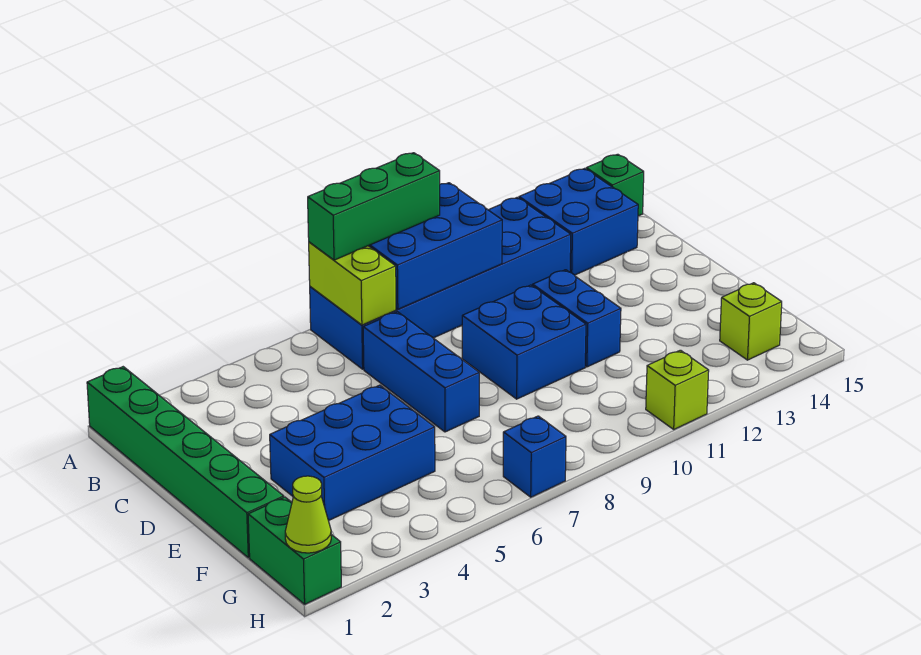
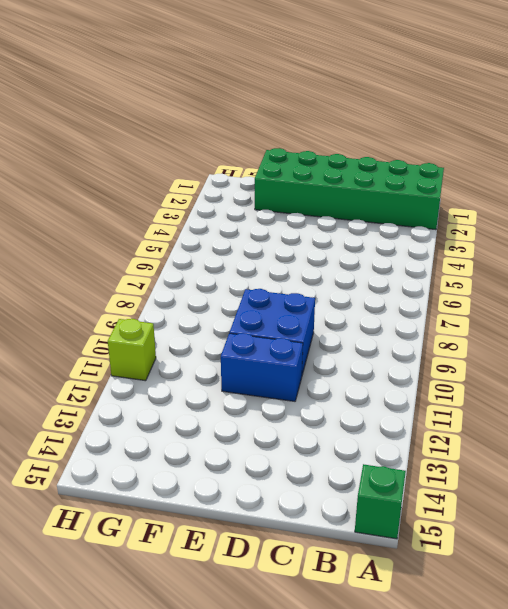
green 2x6 brick [255,148,444,230] -> green 1x6 brick [87,367,284,558]
none -> blue 2x6 brick [310,197,571,369]
none -> blue 2x2 brick [519,168,638,275]
none -> blue 1x3 brick [363,312,479,432]

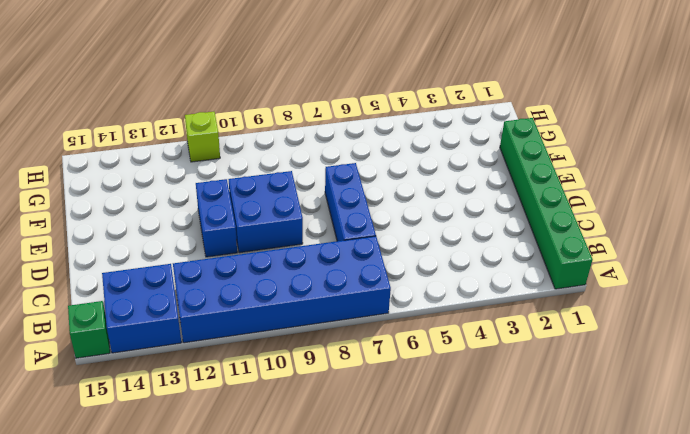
none -> blue 2x3 brick [270,385,435,521]
none -> green 1x2 brick [248,497,341,604]
none -> lime 1x1 brick [720,283,782,360]

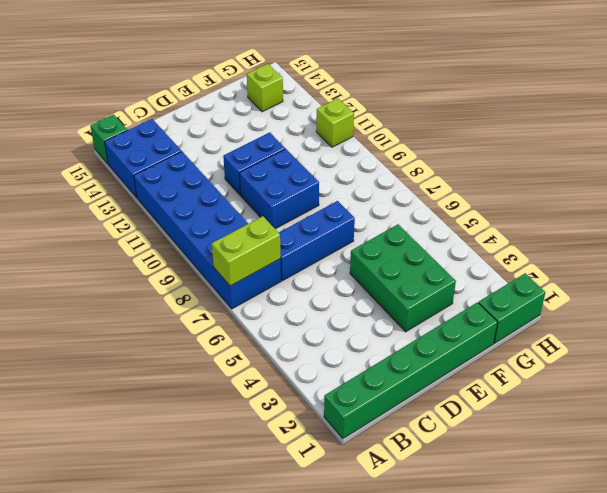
green 2x3 brick [350,224,456,332] -> blue 2x3 brick [270,385,435,521]
none -> blue 1x1 brick [503,416,566,497]
none -> blue 2x3 brick [369,183,502,309]
none -> lime 1x1 cone [285,476,331,553]

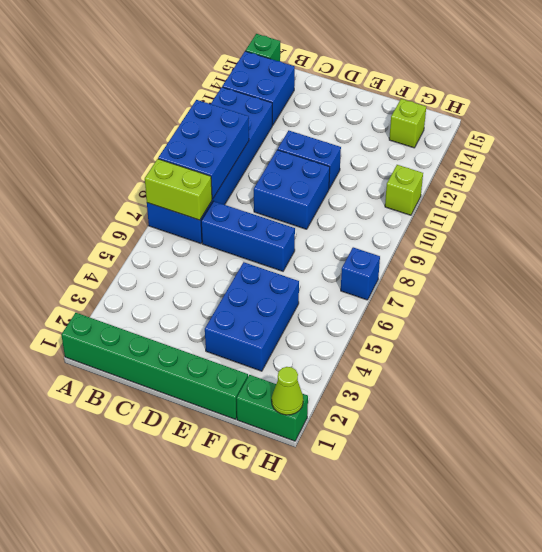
none -> green 1x3 brick [308,153,440,260]

